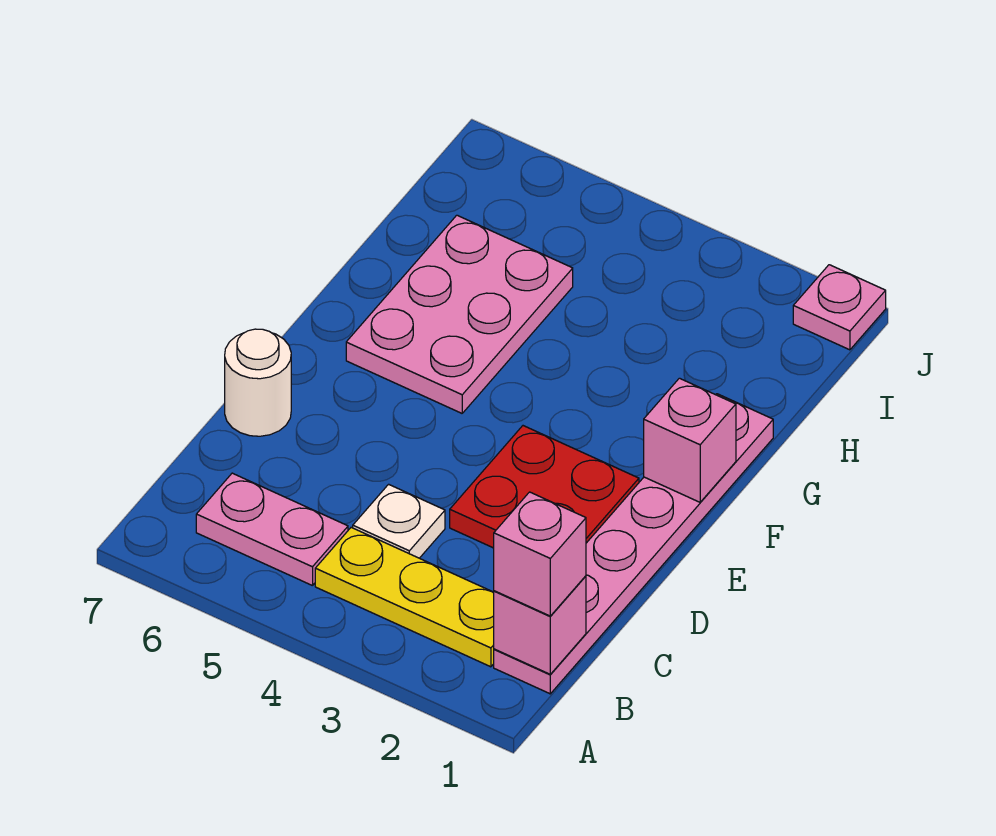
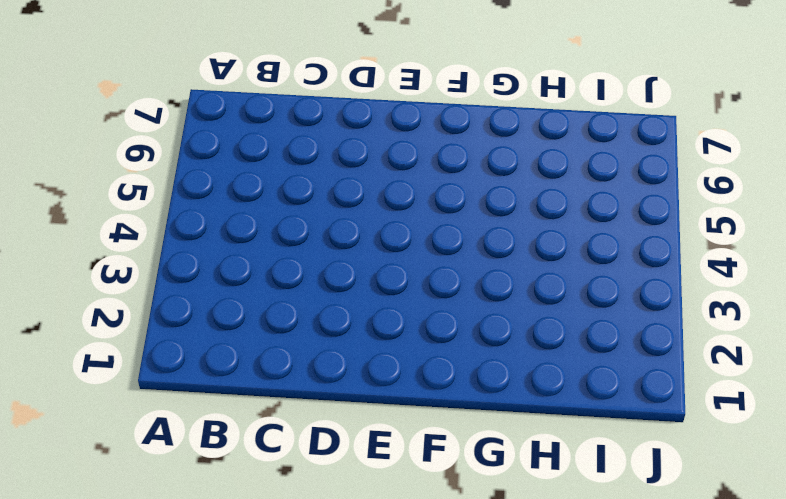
none -> pink 1x6 plate [494,394,773,694]
none -> yellow 1x3 plate [315,527,494,667]

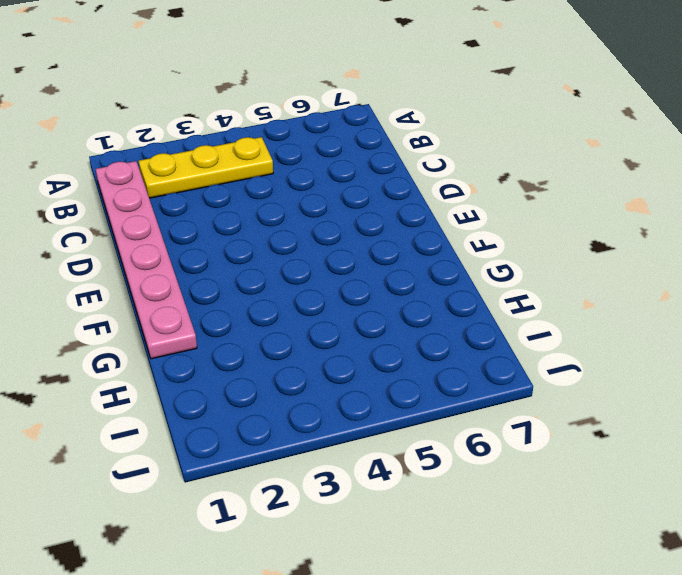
none -> pink 1x2 plate [196,473,348,586]
none -> white 1x1 plate [353,484,445,558]

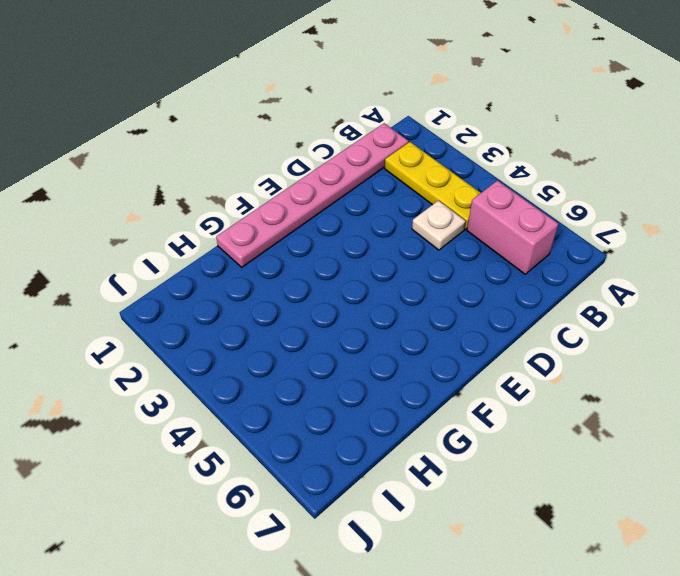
pink 1x2 brick [467,181,558,274] -> pink 1x2 plate [196,473,348,586]
none -> red 2x2 plate [450,426,639,548]
none -> white 1x1 round brick [225,329,291,436]

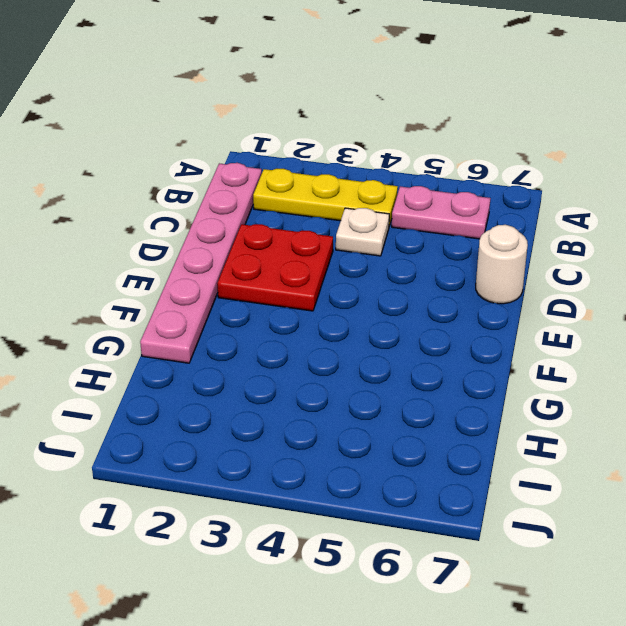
none -> pink 2x3 plate [346,215,573,413]
none -> pink 1x1 plate [793,265,886,350]

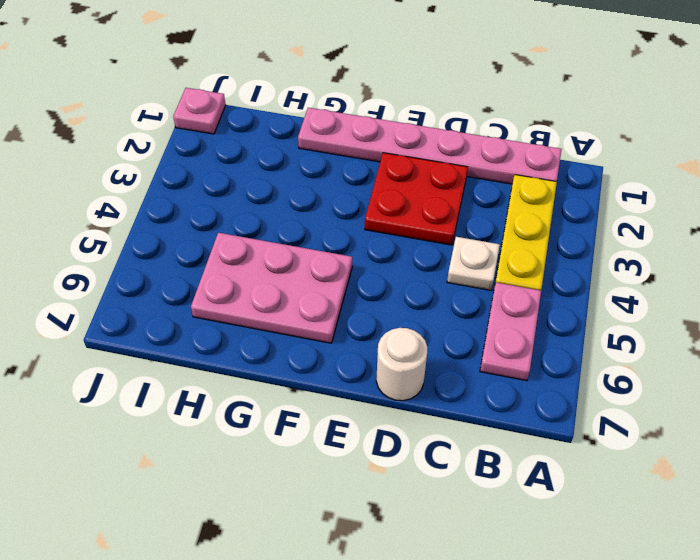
none -> pink 1x1 brick [494,576,586,674]
none -> pink 1x1 brick [644,378,736,502]

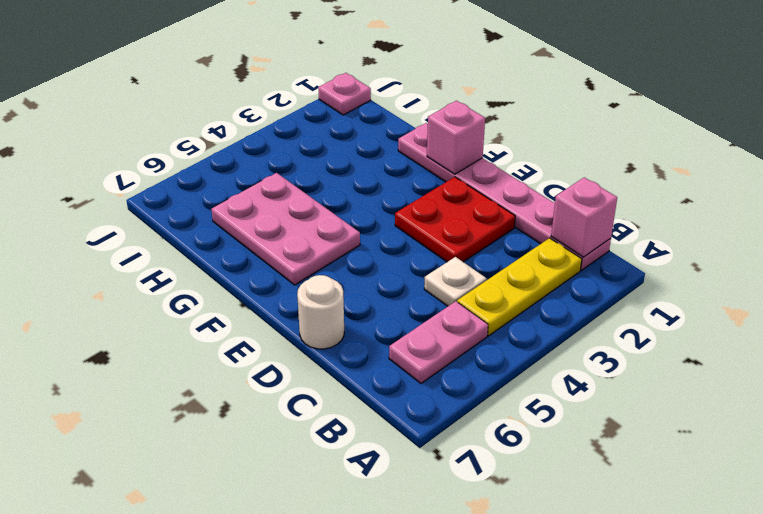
none -> pink 1x1 brick [494,492,586,616]

